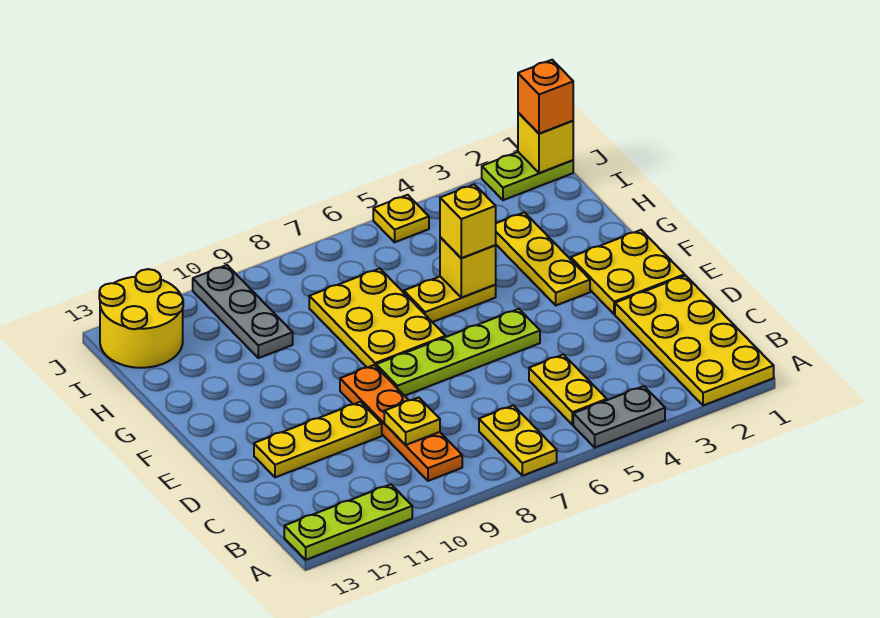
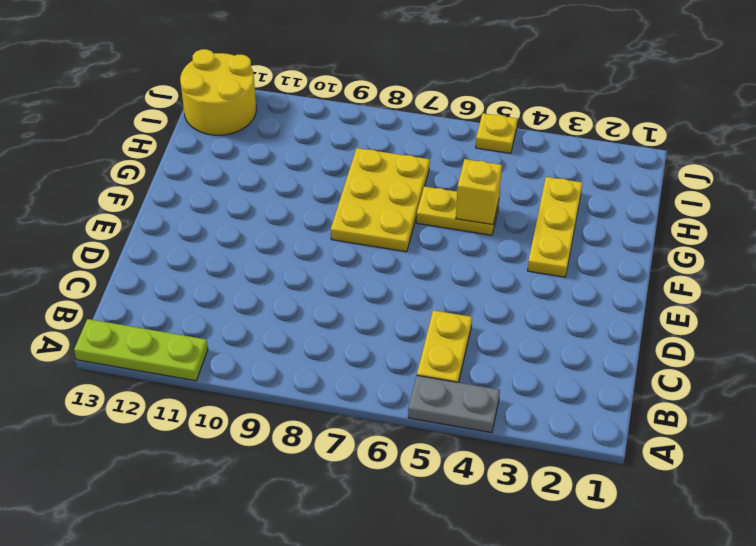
none -> yellow 2x4 plate [615,276,774,406]
none -> yellow 1x2 plate [479,405,557,476]
none -> orange 1x4 plate [340,365,462,481]

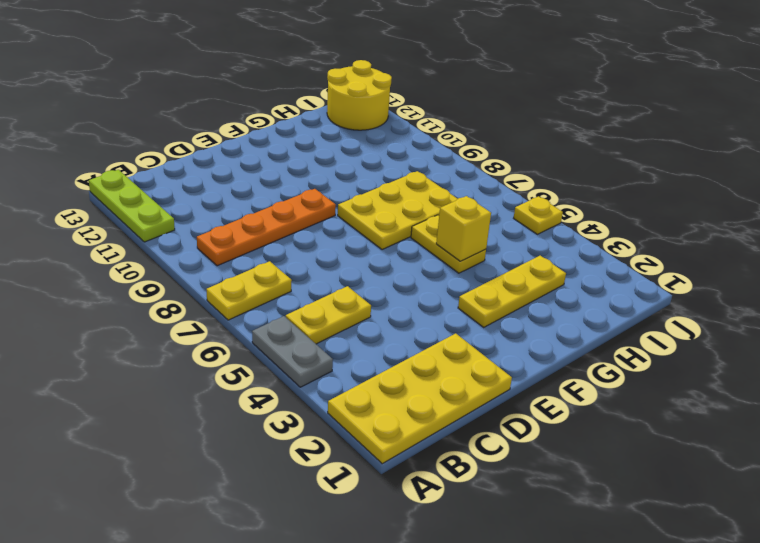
none -> yellow 1x3 plate [254,402,382,477]
none -> yellow 2x2 plate [571,230,685,314]
none -> lime 1x4 plate [376,309,540,396]

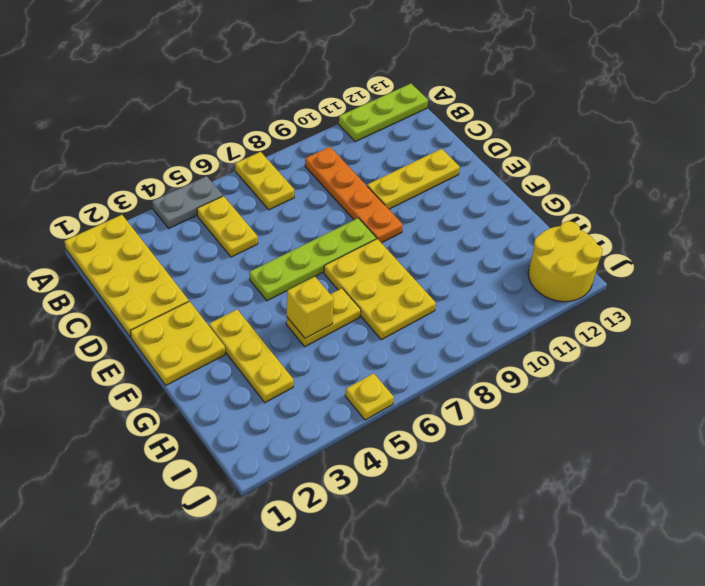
none -> grey 1x3 plate [193,265,293,358]
none -> lime 1x2 plate [482,152,573,200]
none -> yellow 1x1 plate [384,397,440,445]

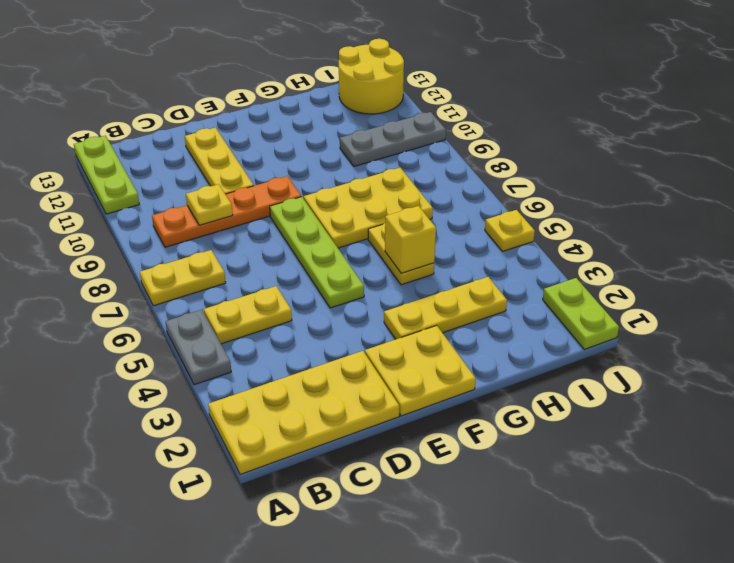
none -> yellow 1x1 brick [518,113,573,173]
none -> yellow 1x1 brick [440,184,496,258]
none -> orange 1x1 brick [518,60,573,134]

